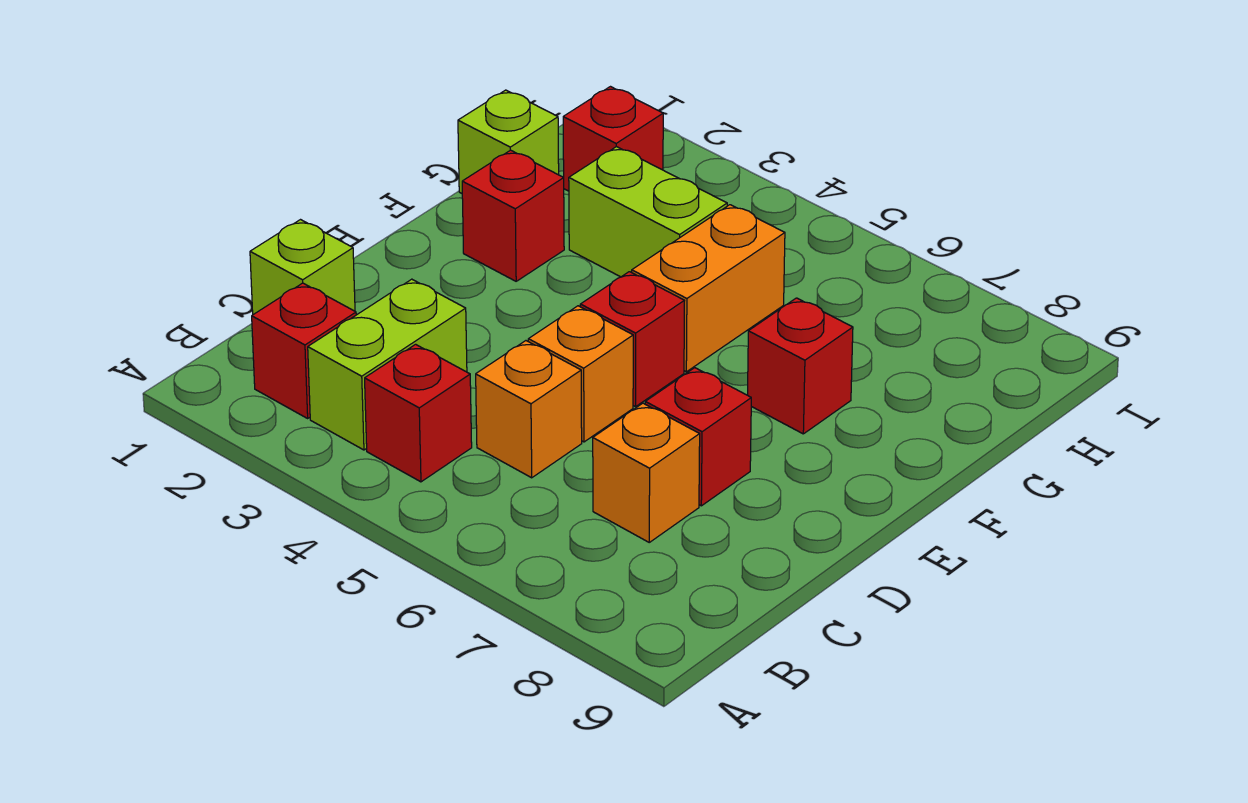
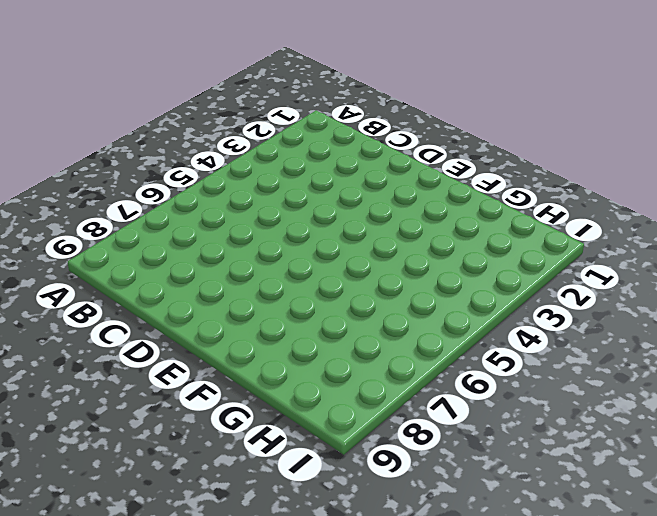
none -> red 1x1 brick [252,283,356,418]
none -> lime 1x2 brick [308,279,467,450]
none -> red 1x1 brick [365,344,472,482]

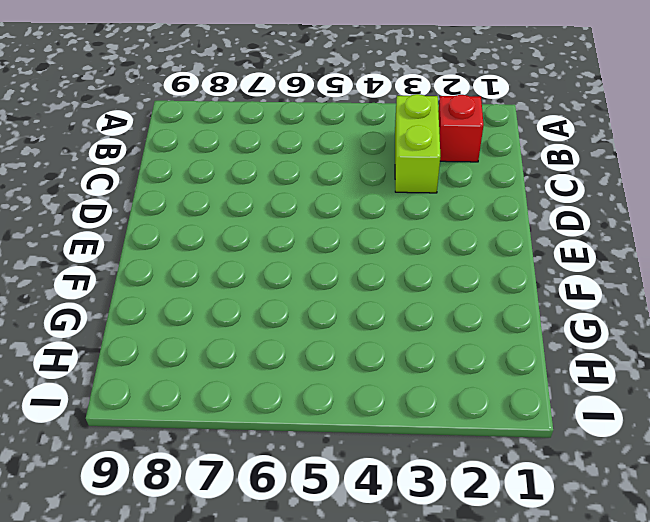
none -> red 1x1 brick [365,344,472,482]
none -> lime 1x1 brick [250,220,355,315]
none -> orange 1x1 brick [476,341,582,478]

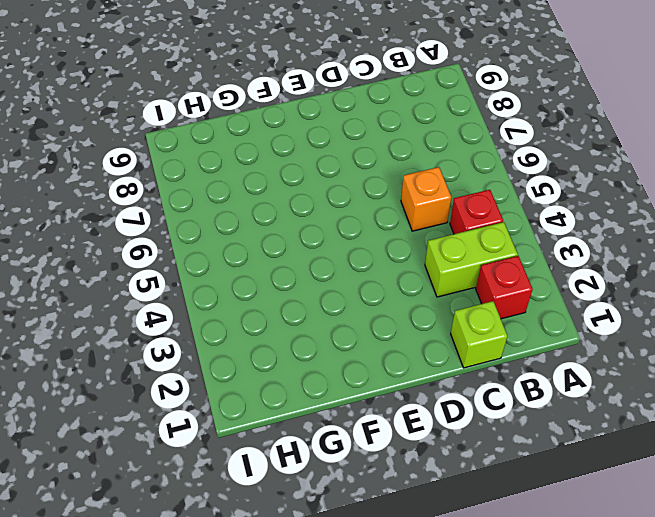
none -> orange 1x1 brick [593,403,700,542]
none -> orange 1x1 brick [528,306,633,442]
none -> red 1x1 brick [645,368,751,506]

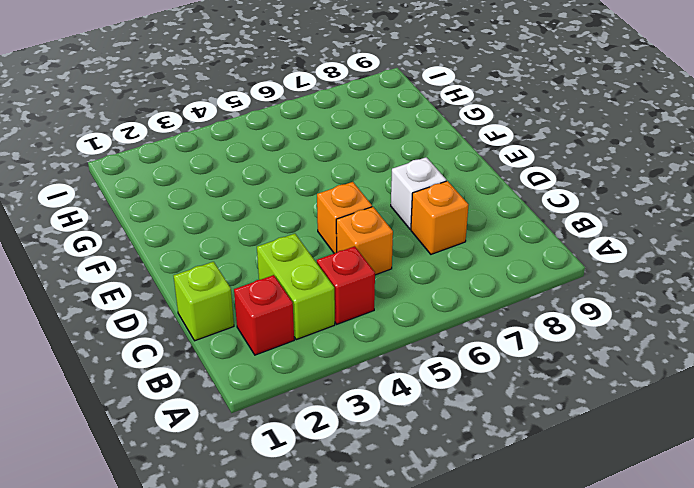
white 1x1 brick [391,157,446,229] -> red 1x1 brick [645,368,751,506]
none -> red 1x1 brick [580,272,684,407]
none -> red 1x1 brick [462,150,564,281]
none -> orange 1x2 brick [632,205,785,372]

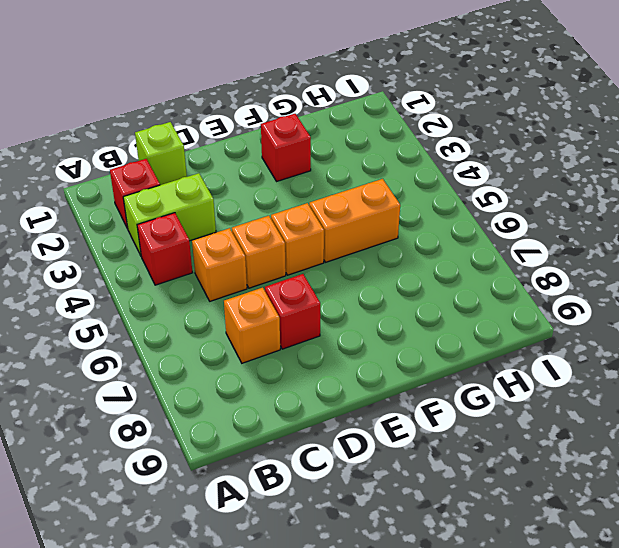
orange 1x1 brick [271,203,324,275] -> red 1x1 brick [580,272,684,407]
none -> red 1x1 brick [748,298,853,434]
none -> lime 1x1 brick [458,90,559,193]
none -> lime 1x2 brick [569,147,727,277]

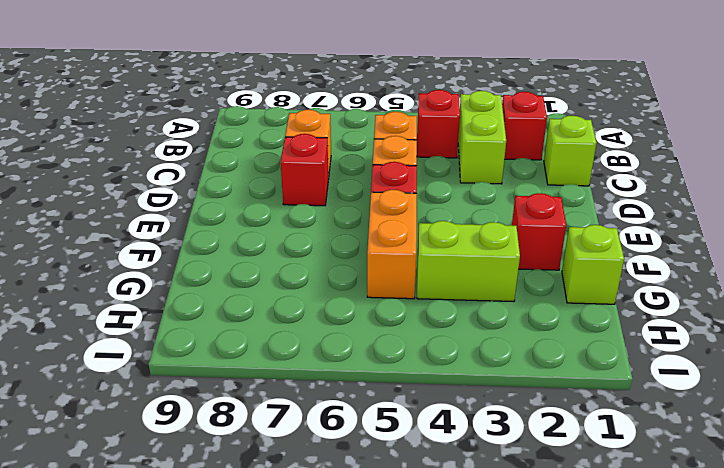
none -> red 1x1 brick [748,298,853,434]
none -> red 1x1 brick [563,87,663,191]

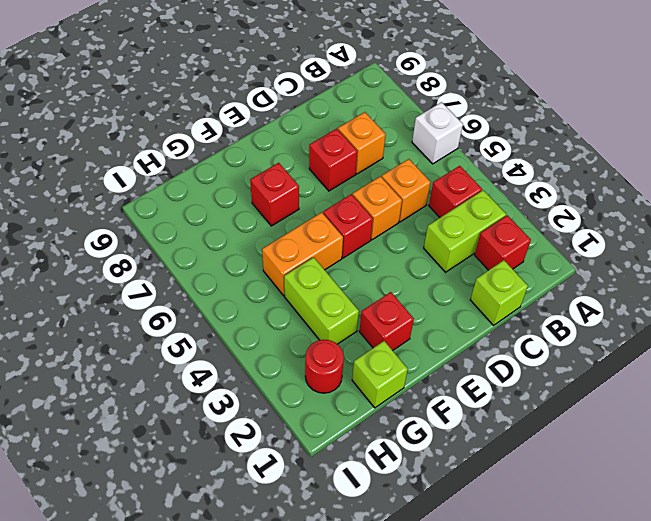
white 1x1 brick [412,102,463,164] -> none
red 1x1 round brick [305,340,344,393] -> red 1x1 brick [563,87,663,191]

